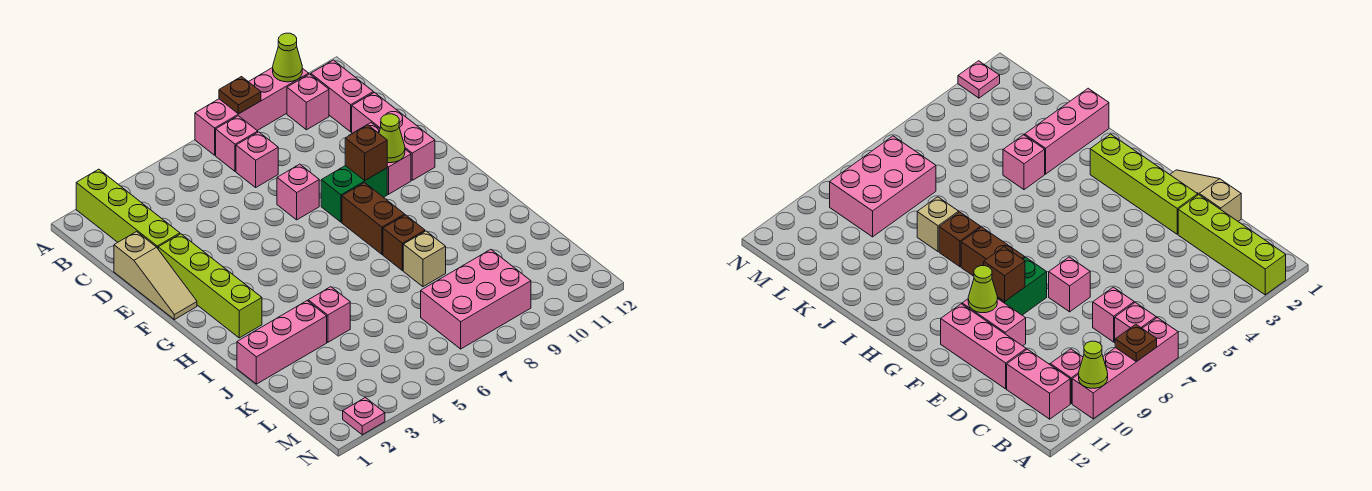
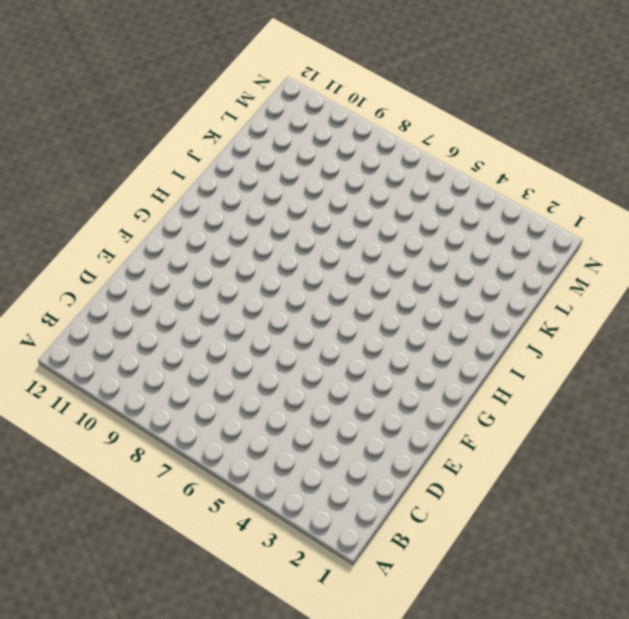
none -> lime 1x4 brick [76,169,180,248]
none -> pink 1x4 brick [195,68,309,155]
none -> pink 1x1 brick [216,116,258,171]

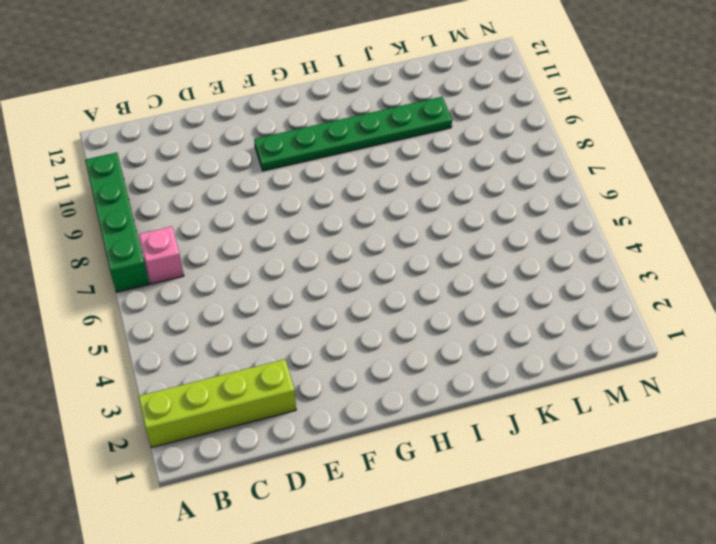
green 1x4 brick [85,153,149,292] -> pink 1x4 brick [195,68,309,155]
green 1x6 plate [254,97,452,171] -> pink 1x2 brick [350,123,411,194]
none -> pink 1x1 brick [287,74,329,130]
none -> pink 1x2 brick [311,60,373,132]
none -> pink 1x1 brick [236,132,278,187]

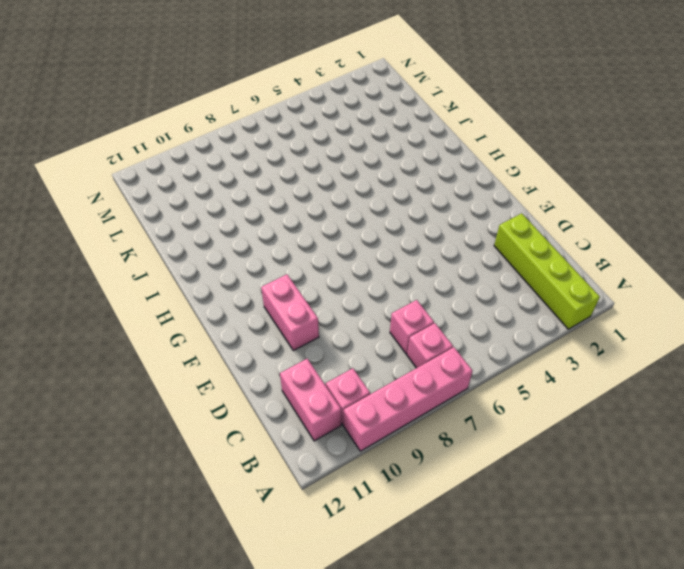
none -> tan 1x3 slope [114,232,197,320]
none -> pink 1x3 brick [352,92,435,180]
none -> lime 1x4 brick [158,234,262,338]

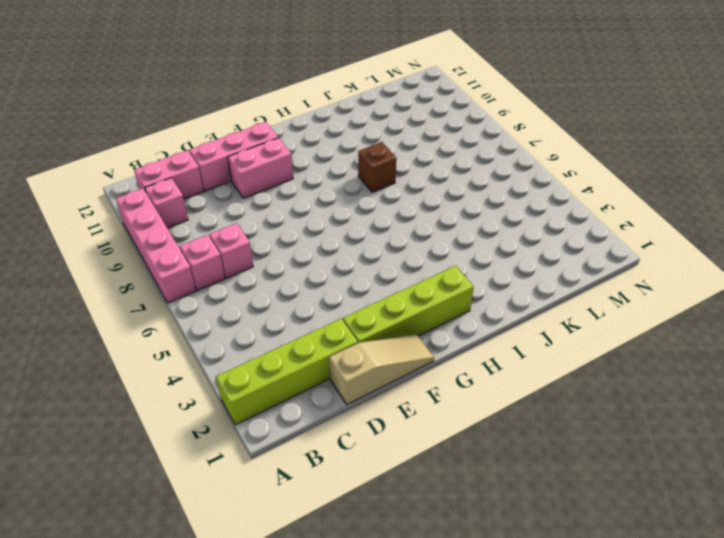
none -> pink 1x1 brick [277,164,319,220]
none -> green 1x2 brick [321,166,387,222]
none -> brown 1x2 brick [342,183,405,254]

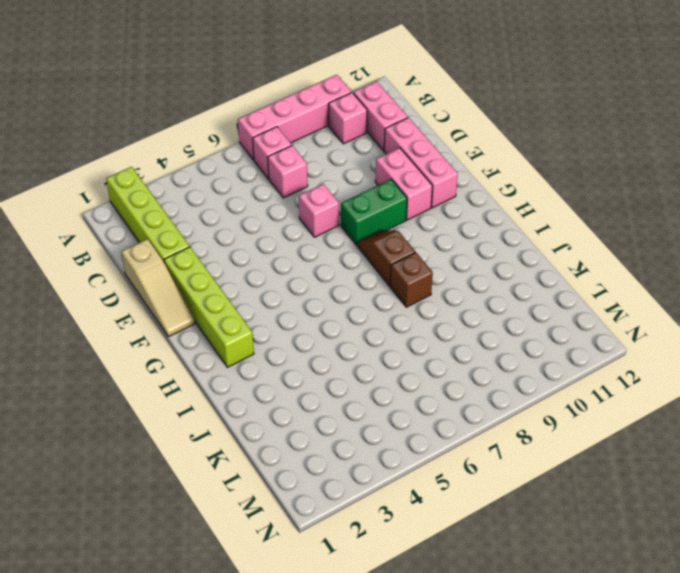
brown 1x2 slope [357,230,415,286] -> brown 1x2 brick [342,183,405,254]
none -> pink 1x3 brick [237,301,327,384]
none -> pink 1x1 brick [308,287,350,342]
none -> tan 1x1 brick [403,231,446,287]

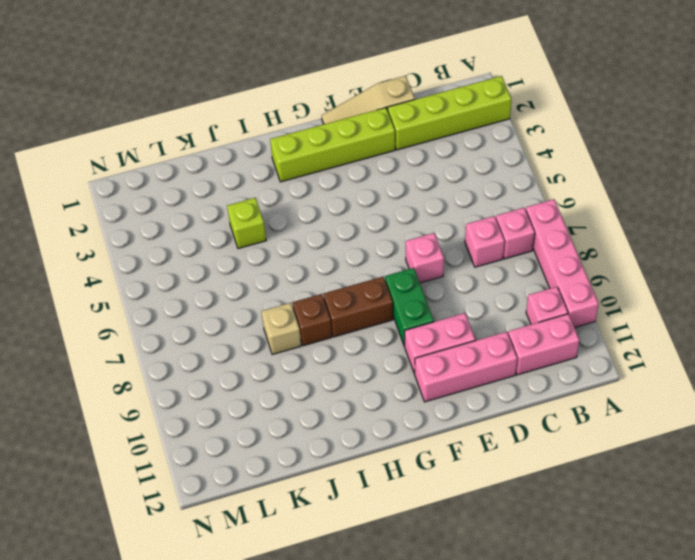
lime 1x1 brick [227,198,266,249] -> pink 1x1 brick [308,287,350,342]
none -> pink 1x3 brick [237,301,327,384]
none -> pink 2x3 brick [421,249,531,349]
none -> pink 1x1 plate [343,398,385,435]

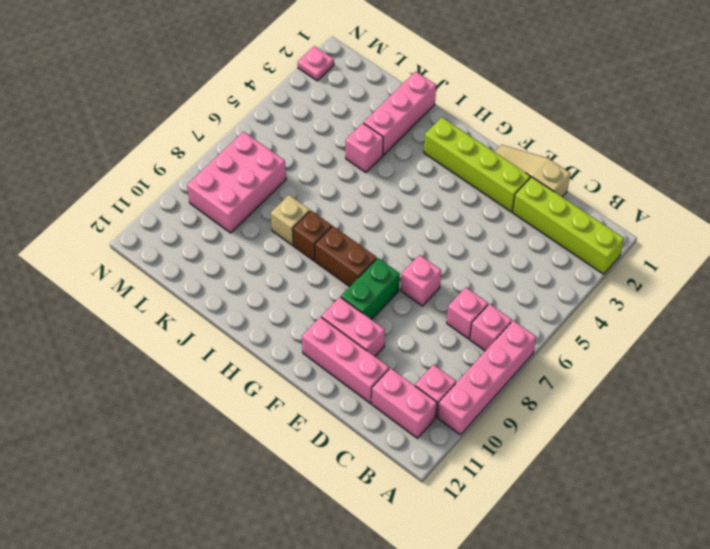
none -> brown 1x1 plate [219,77,261,114]
none -> lime 1x1 cone [273,33,302,82]
none -> brown 1x1 brick [345,125,387,180]

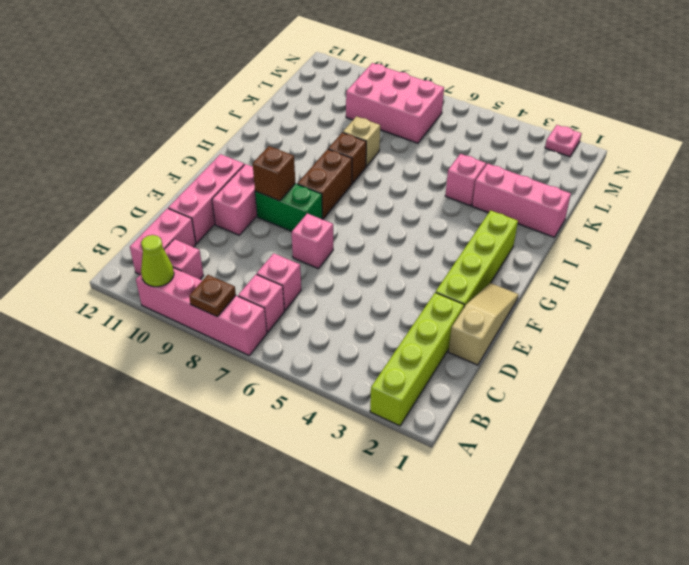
none -> lime 1x1 cone [379,114,405,163]

